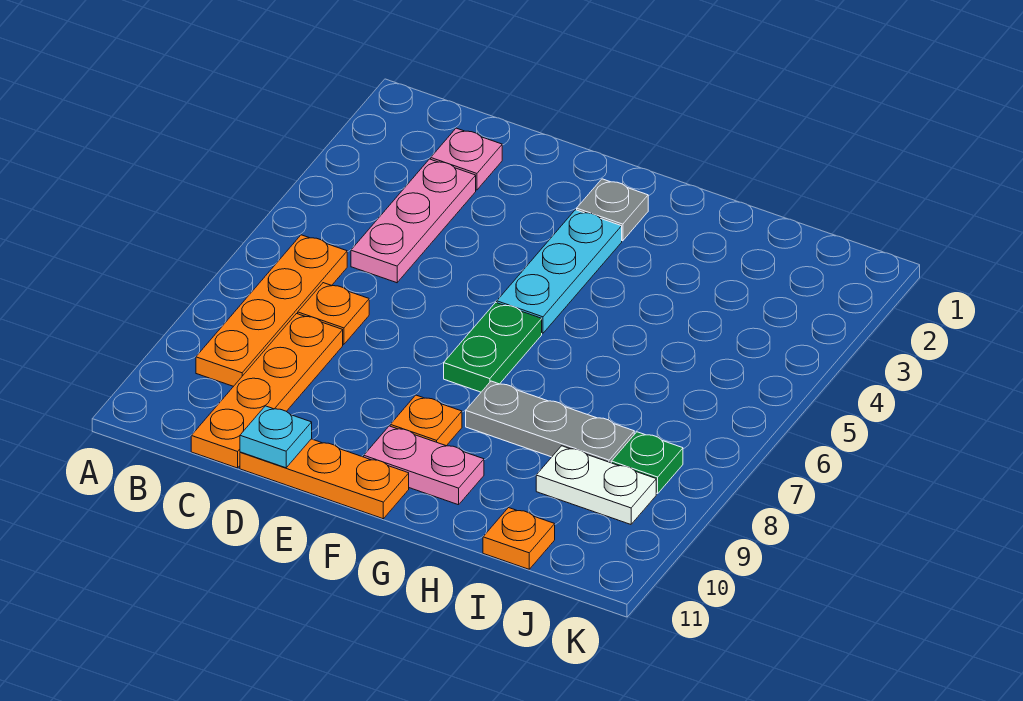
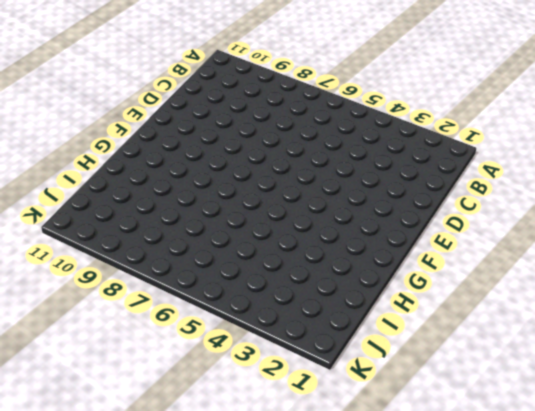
none -> orange 1x4 plate [196,235,347,386]
none -> pink 1x1 plate [431,128,502,190]
none -> pink 1x3 plate [351,159,476,283]

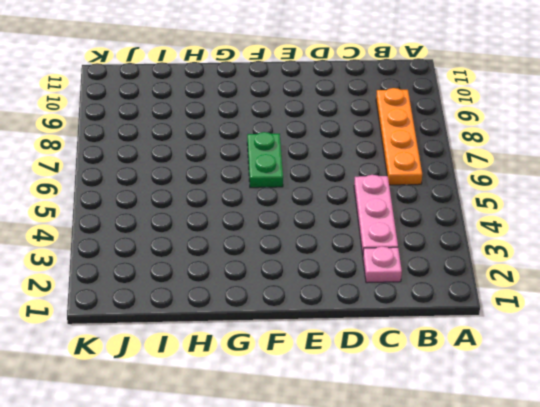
none -> orange 1x1 plate [298,283,369,344]
none -> orange 1x4 plate [191,314,343,468]
none -> orange 1x3 plate [240,439,409,519]

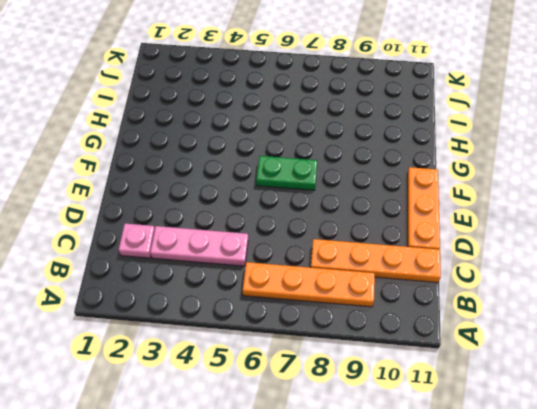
none -> orange 1x1 plate [298,283,369,344]
none -> grey 1x1 plate [577,179,648,241]
none -> cyan 1x3 plate [497,210,622,333]

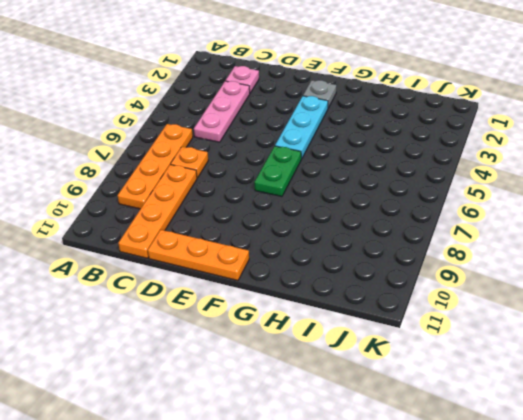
none -> orange 1x1 plate [390,395,462,446]
none -> pink 1x2 plate [364,426,484,505]
none -> grey 1x3 plate [466,381,634,463]

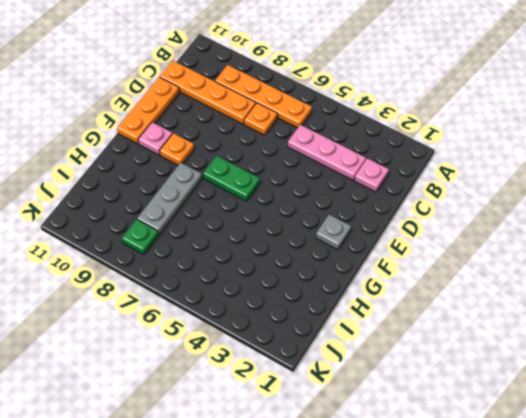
pink 1x1 plate [138,122,172,155] -> pink 1x2 plate [364,426,484,505]
none -> cyan 1x3 plate [497,210,622,333]
none -> white 1x2 plate [536,446,656,524]
none -> orange 1x1 plate [483,508,555,569]

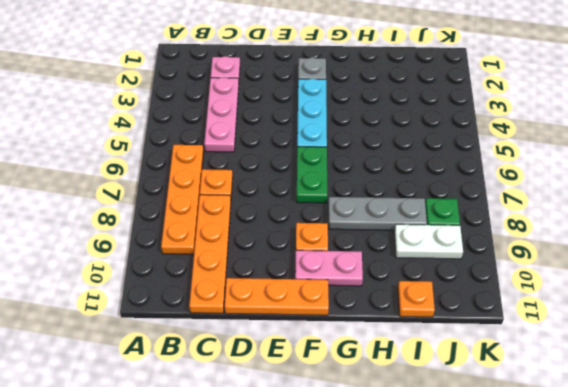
none -> cyan 1x1 plate [240,406,312,468]

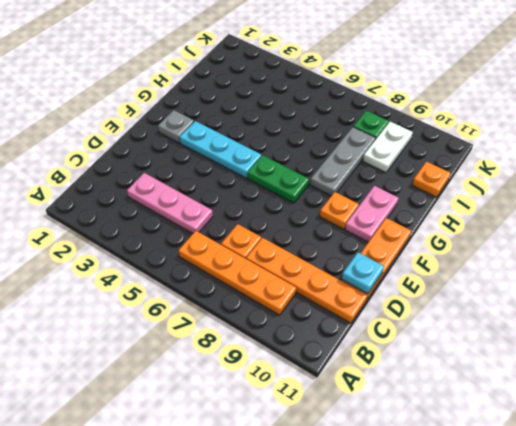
none -> pink 1x1 plate [431,128,502,190]

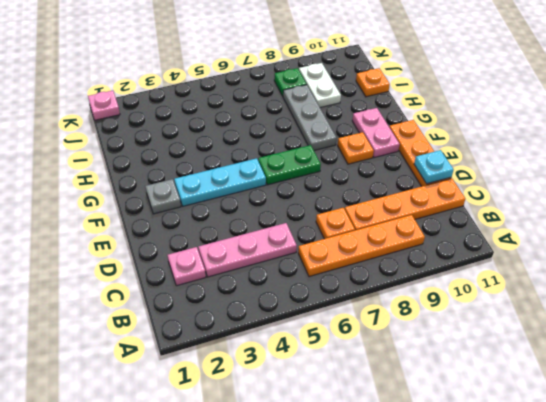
pink 1x1 plate [88,91,120,120] -> none

